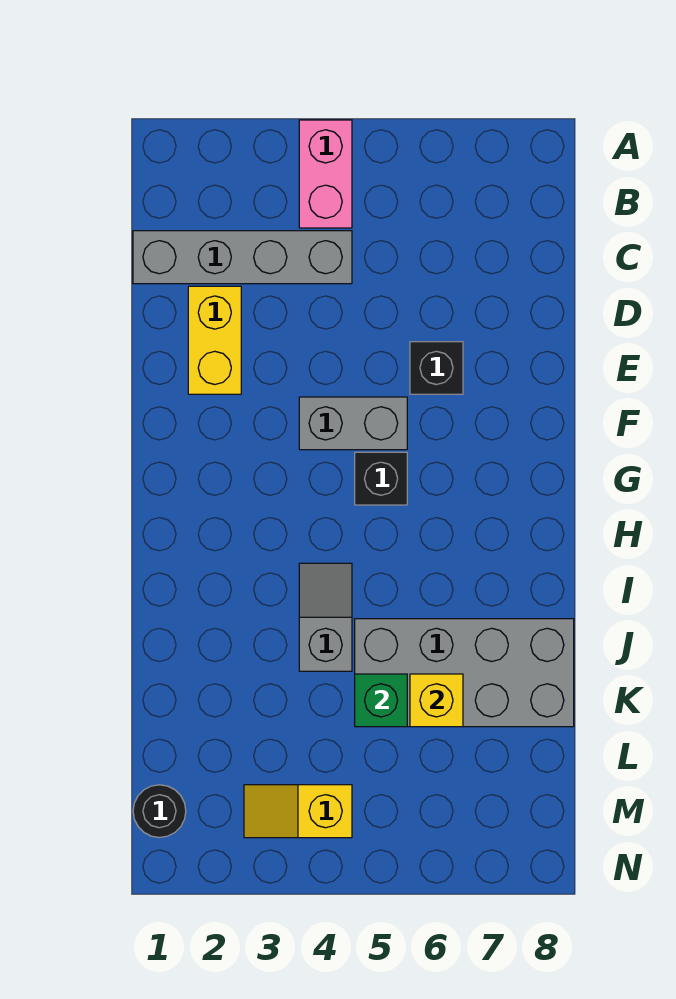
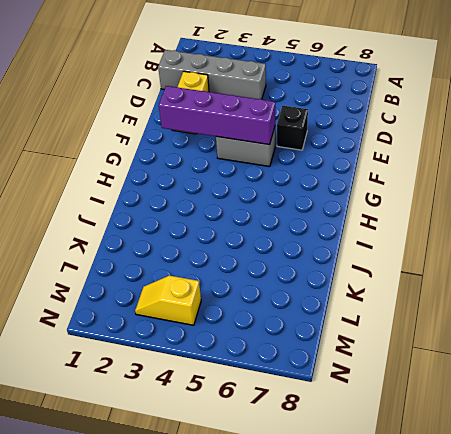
purple 1x4 brick [159,86,275,145] -> none
none -> pink 1x2 brick [299,120,352,228]
none -> black 1x1 brick [355,452,407,505]
none -> grey 1x2 slope [299,563,352,671]

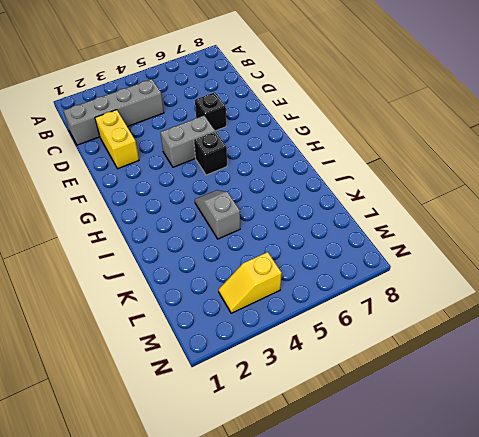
none -> pink 1x2 brick [299,120,352,228]
none -> grey 2x4 brick [355,619,574,727]
none -> black 1x1 round brick [133,785,186,838]

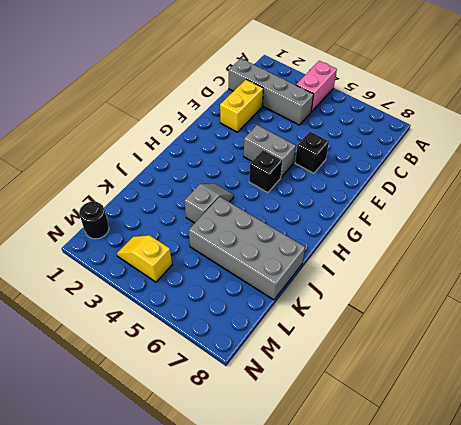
none -> green 1x1 brick [355,674,407,727]
none -> yellow 1x1 brick [410,674,463,727]

